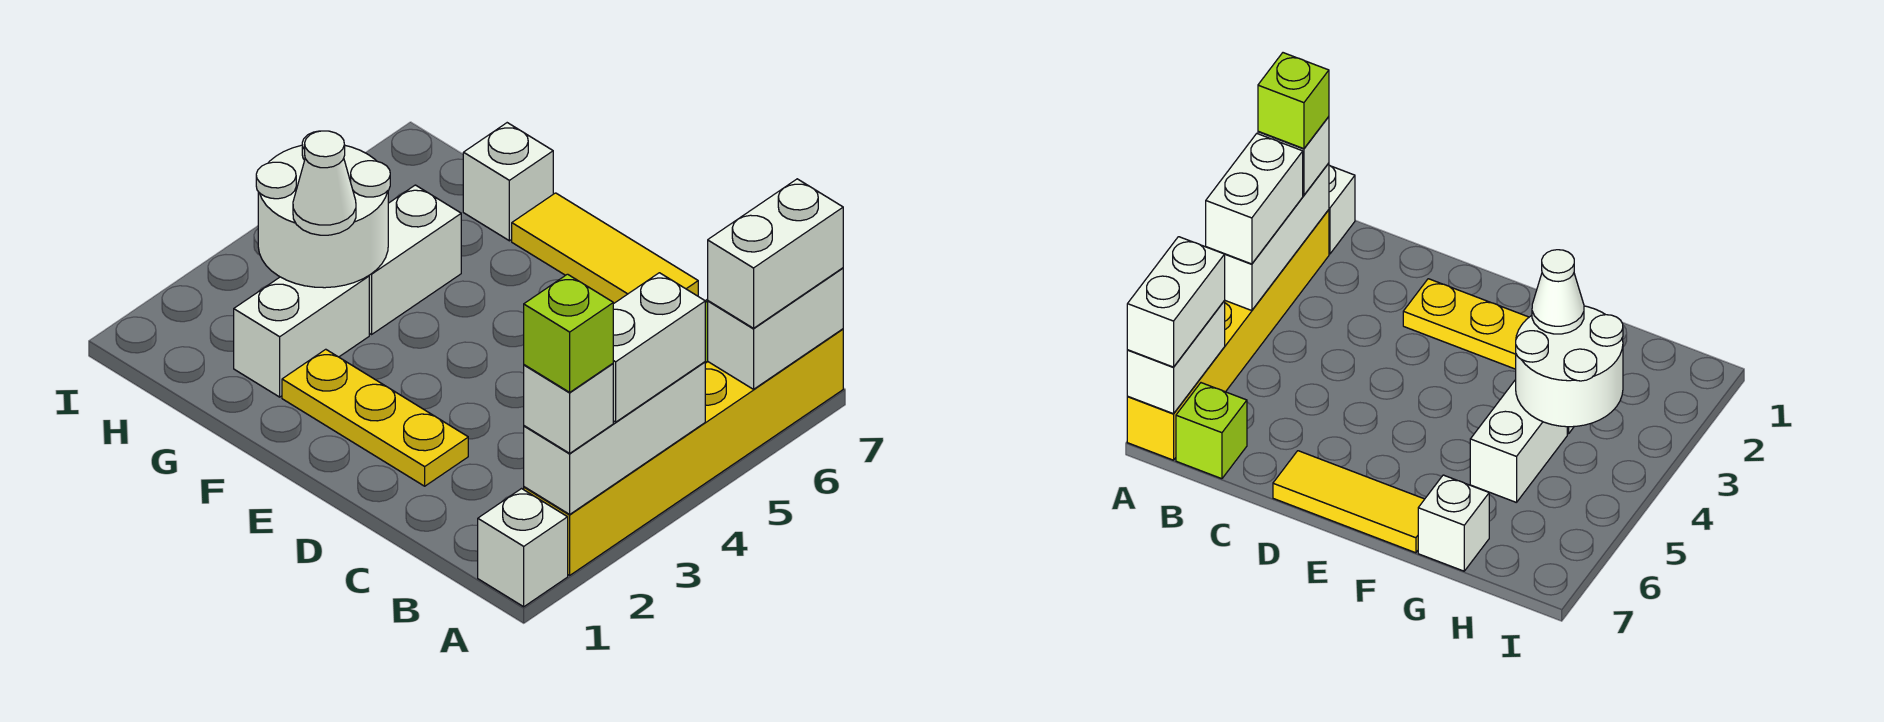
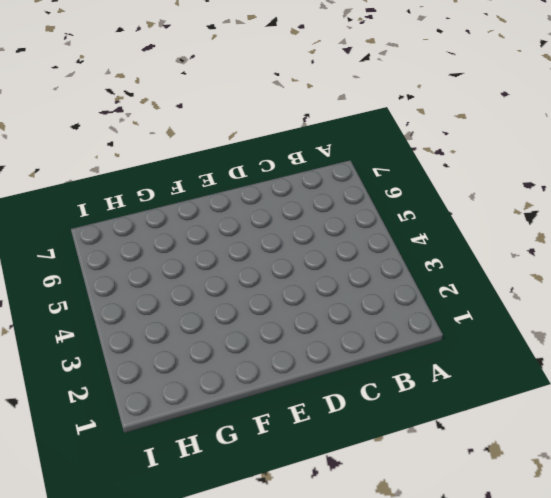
none -> white 1x1 brick [478,489,568,607]
none -> yellow 1x6 brick [524,329,843,575]
none -> lime 1x1 brick [1176,383,1247,479]

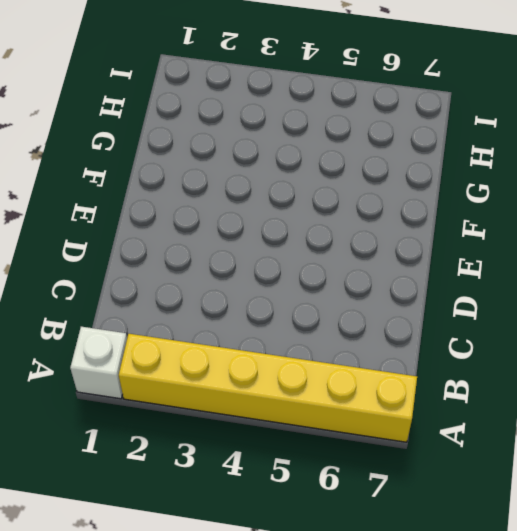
none -> lime 1x1 brick [1176,383,1247,479]
none -> yellow 1x3 plate [282,349,468,486]
none -> yellow 1x3 tile [512,193,698,304]

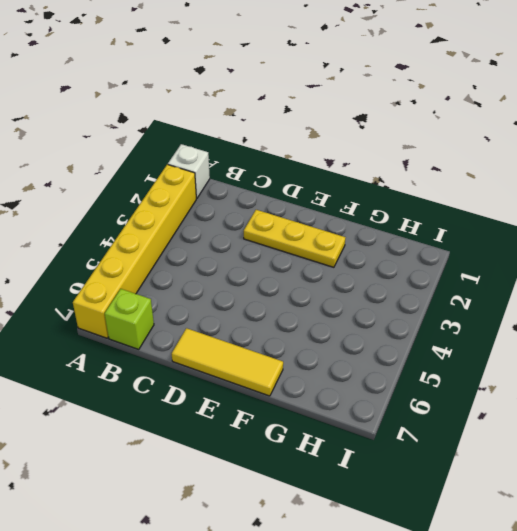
none -> white 1x2 brick [234,276,369,397]
none -> white 1x2 brick [369,185,461,334]
none -> white 1x1 brick [463,123,553,241]

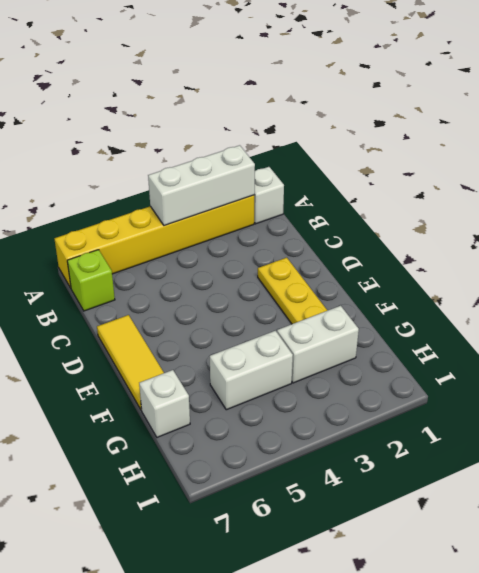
none -> white 1x2 brick [708,268,843,389]
none -> white 2x2 round brick [256,131,390,288]
none -> white 1x1 brick [524,364,613,453]

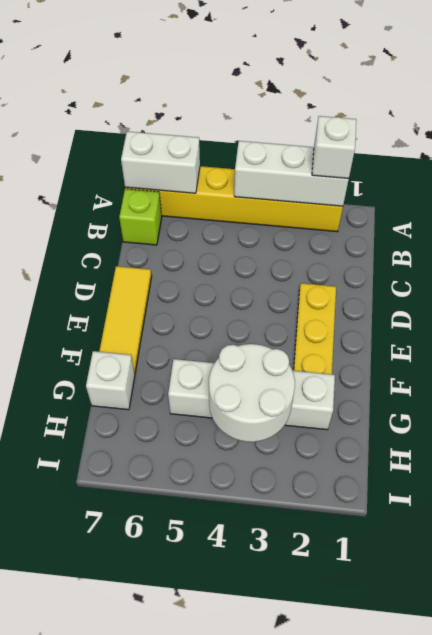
none -> white 1x1 brick [478,489,568,607]
none -> white 1x2 brick [613,273,705,422]
none -> white 1x2 brick [708,179,843,328]

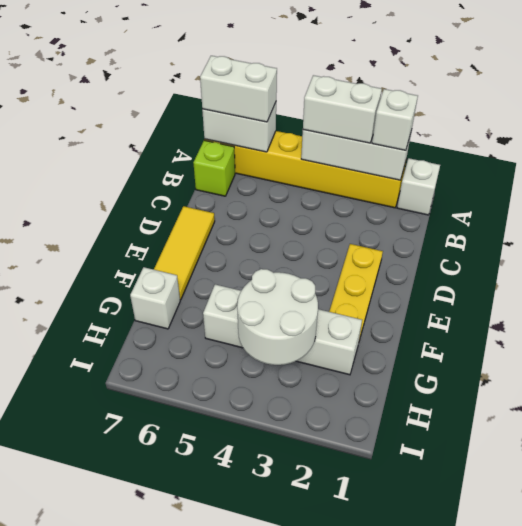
none -> white 1x1 cone [293,131,356,235]
none -> lime 1x1 brick [524,274,613,392]

